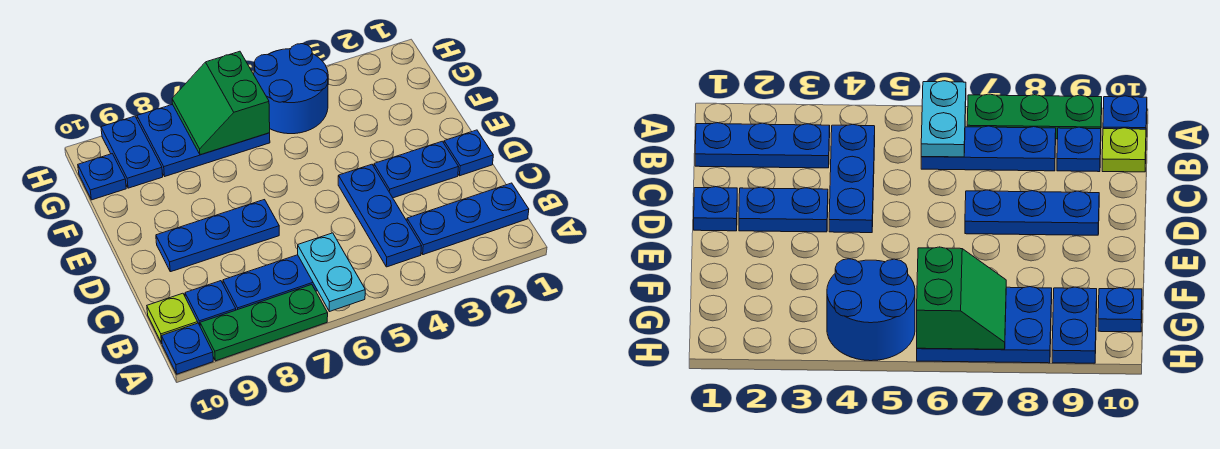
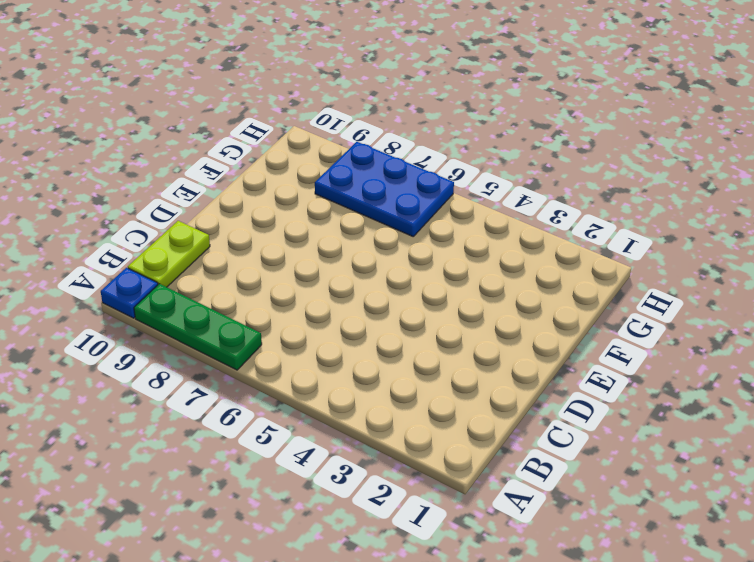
lime 1x2 plate [128,221,210,287] -> lime 1x1 plate [147,293,198,343]
none -> blue 1x3 plate [407,183,529,255]
none -> blue 1x3 plate [338,164,421,267]
none -> blue 1x3 plate [223,255,317,310]

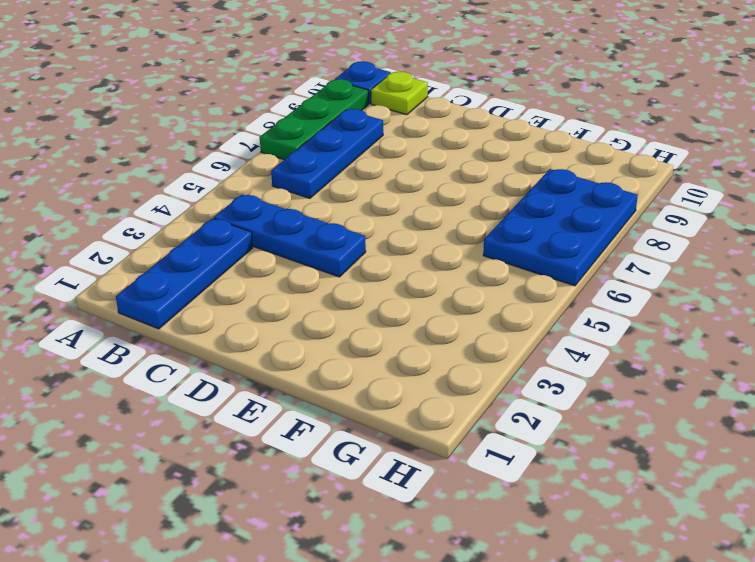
none -> blue 1x1 plate [185,281,236,325]
none -> blue 1x1 plate [444,130,493,176]
none -> blue 1x2 plate [374,141,458,198]

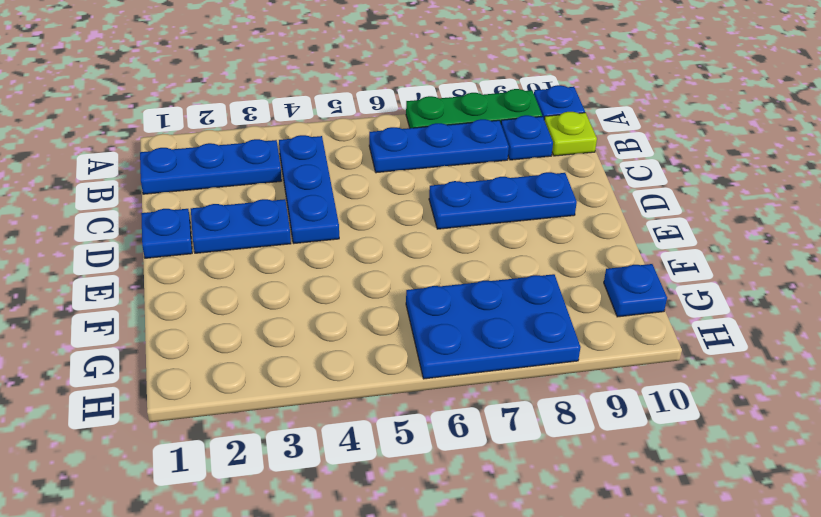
none -> blue 2x2 round brick [254,44,328,134]
none -> blue 1x2 plate [101,116,163,188]
none -> cyan 1x2 plate [298,233,365,312]

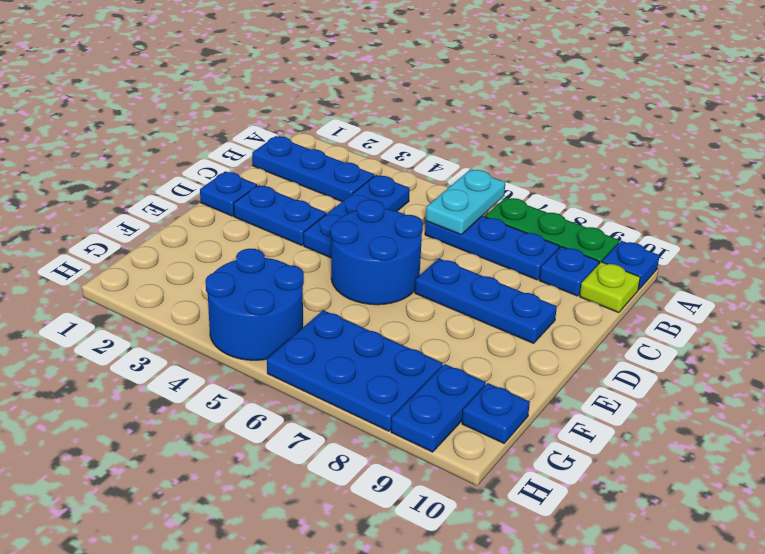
blue 2x2 round brick [331,200,423,305] -> none
none -> green 2x2 slope [172,51,270,155]

